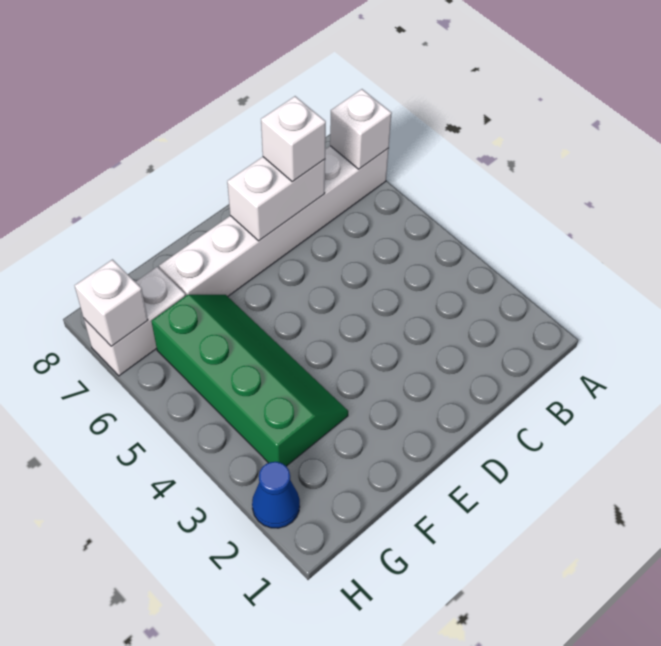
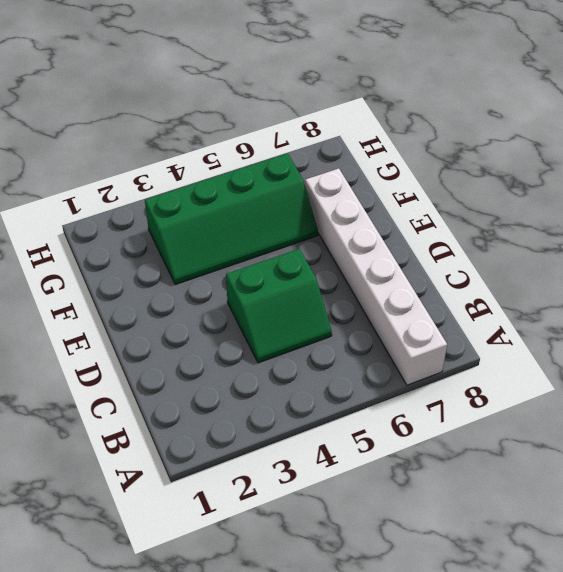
green 2x2 slope [226,249,332,363] -> none
none -> white 1x2 brick [84,267,186,376]
none -> blue 1x1 cone [252,462,300,528]

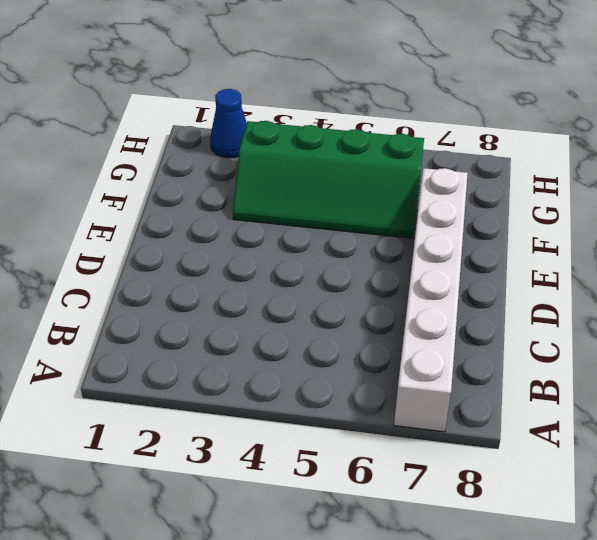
none -> white 1x2 brick [84,267,186,376]
none -> white 1x1 brick [330,89,392,169]

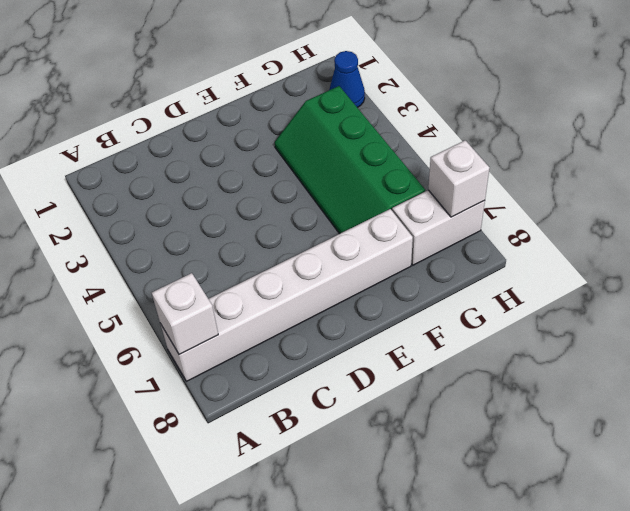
none -> white 1x2 brick [227,157,325,241]
none -> white 1x1 brick [261,96,326,181]

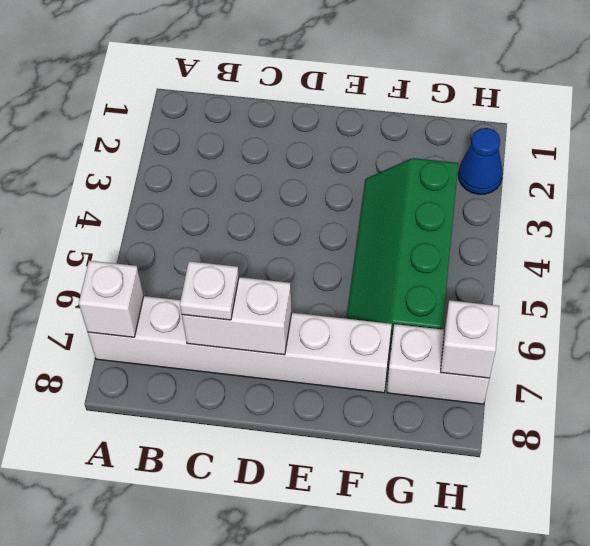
white 1x1 plate [180,261,239,320] -> white 1x1 brick [261,96,326,181]

